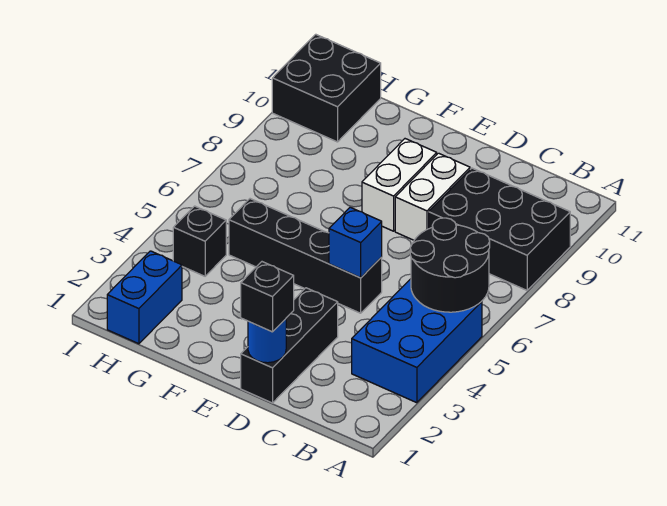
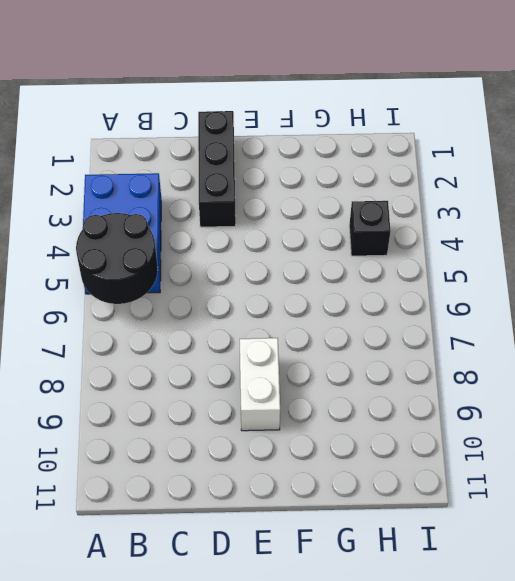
none -> black 2x3 brick [429,168,570,290]
none -> black 1x4 brick [229,199,382,313]
none -> white 1x2 brick [395,153,470,240]

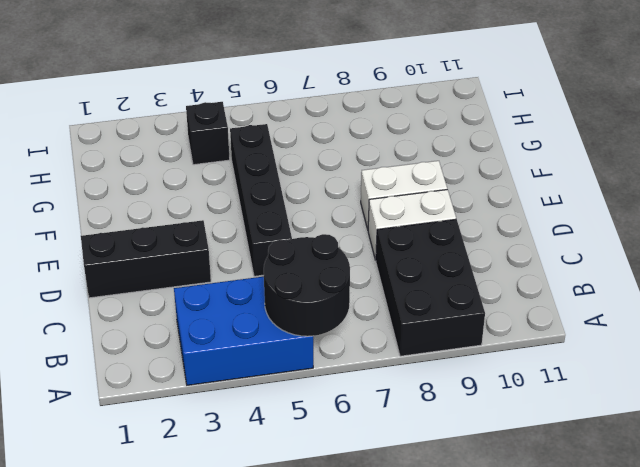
none -> blue 1x2 brick [107,251,182,344]
none -> black 2x2 brick [272,34,381,142]
none -> blue 1x1 round brick [248,319,286,363]

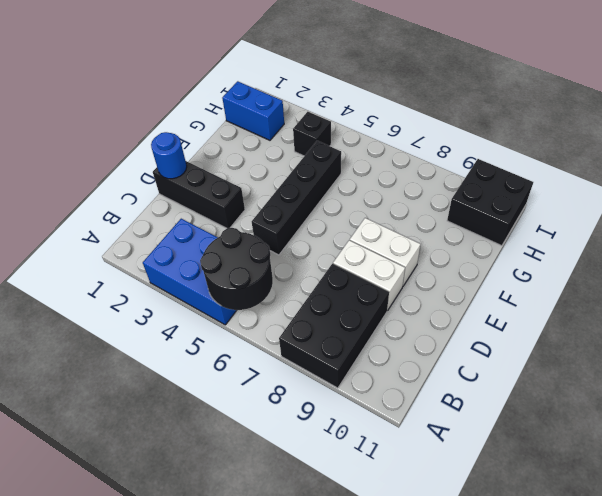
none -> blue 1x1 brick [329,207,382,278]
none -> black 1x1 brick [241,262,294,332]

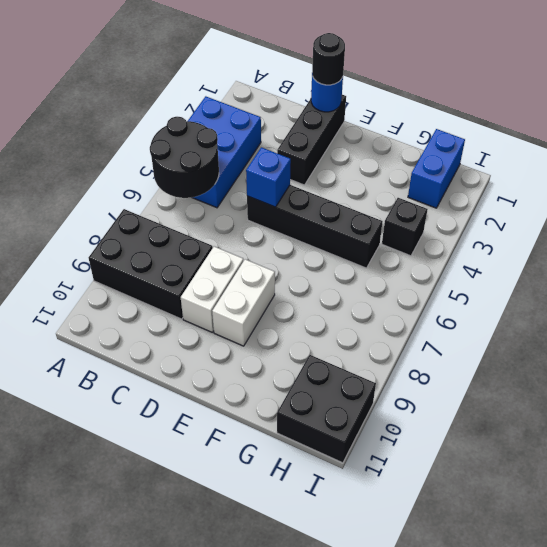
black 1x1 round brick [312,33,345,85] -> black 1x1 brick [241,262,294,332]

